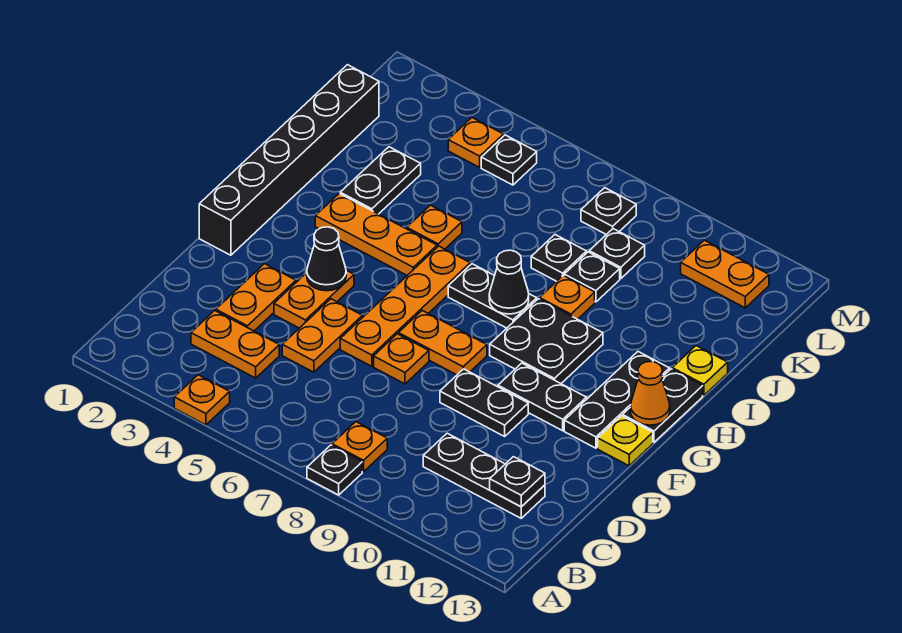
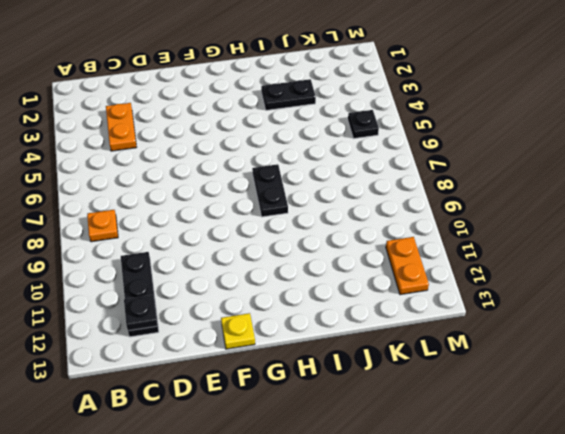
none -> orange 1x1 plate [174,375,230,425]
none -> black 1x1 plate [307,445,362,495]
none -> orange 1x2 plate [216,264,296,331]
none -> orange 1x2 plate [282,299,362,372]

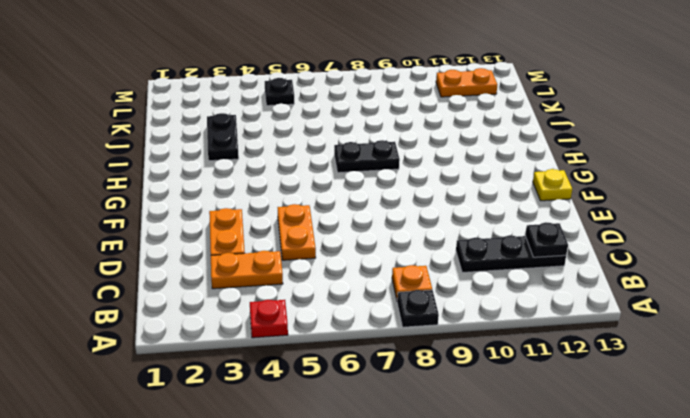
red 1x1 plate [250,300,288,338] -> orange 1x1 plate [174,375,230,425]
none -> orange 1x2 plate [274,270,354,328]
none -> orange 1x4 plate [340,246,470,366]
none -> orange 1x1 plate [374,334,429,384]
none -> black 1x2 plate [440,369,528,436]

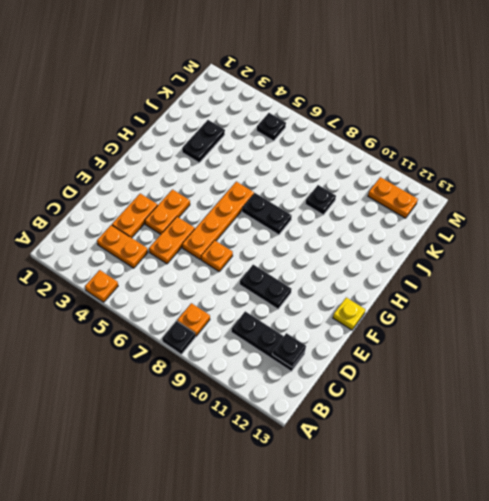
none -> black 1x6 brick [199,65,379,255]
none -> orange 1x2 plate [398,311,487,375]
none -> black 1x2 plate [498,363,587,431]
none -> black 1x3 plate [564,352,670,448]

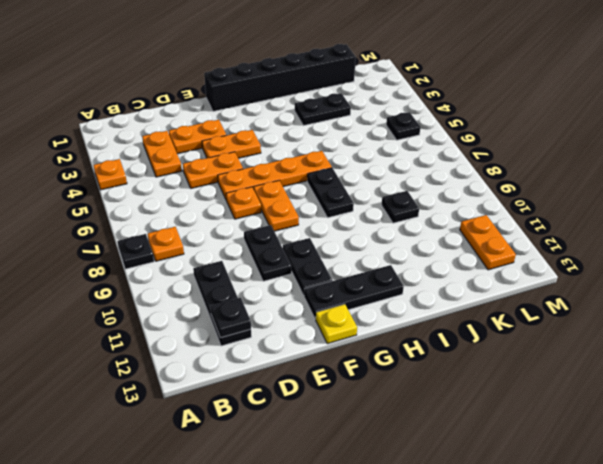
none -> black 2x2 plate [490,299,603,383]
none -> black 1x2 plate [623,369,703,442]
none -> orange 1x3 plate [315,194,437,275]
none -> orange 1x1 plate [407,205,462,249]

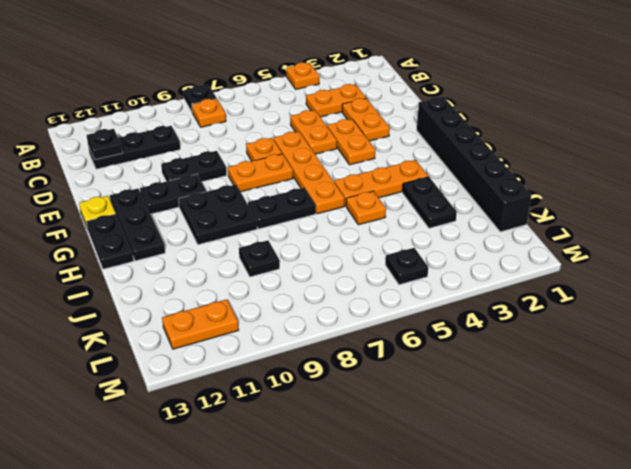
none -> orange 1x1 plate [540,275,595,319]
none -> yellow 1x1 plate [672,346,728,396]
none -> black 1x1 plate [531,235,587,281]
none -> black 1x1 plate [589,229,645,279]

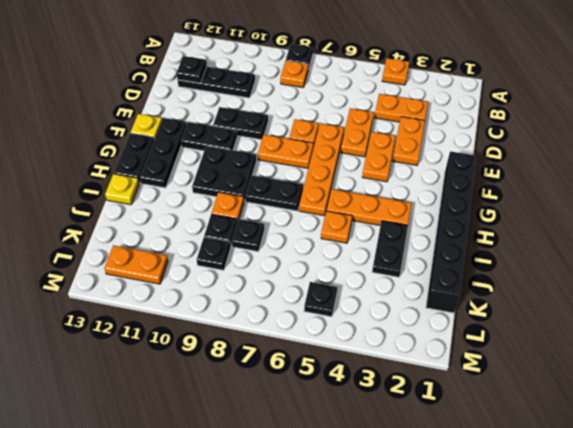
none -> orange 1x1 plate [448,118,504,167]
none -> black 1x1 plate [581,188,636,235]
none -> black 1x1 cone [307,227,346,291]
none -> orange 1x1 cone [630,361,670,425]

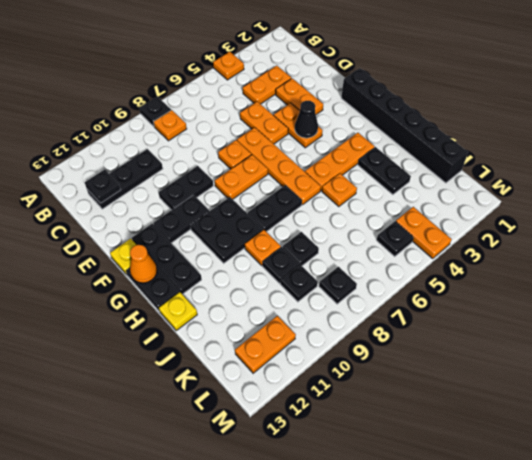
orange 1x2 plate [396,207,451,259] -> orange 1x1 plate [448,118,504,167]
none -> black 1x1 cone [489,250,529,314]

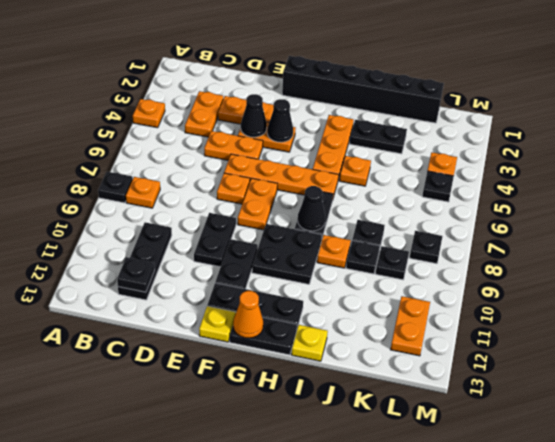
black 1x1 cone [241,94,267,137] -> none

